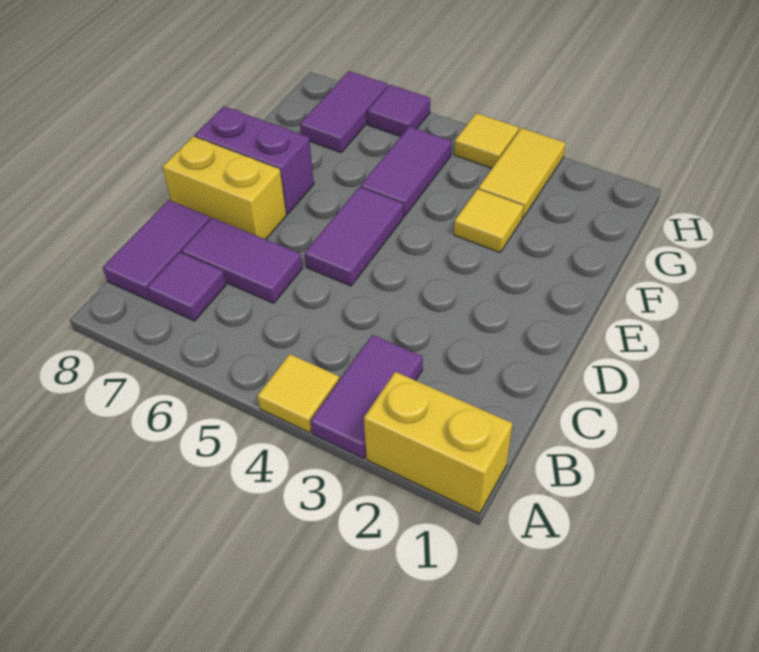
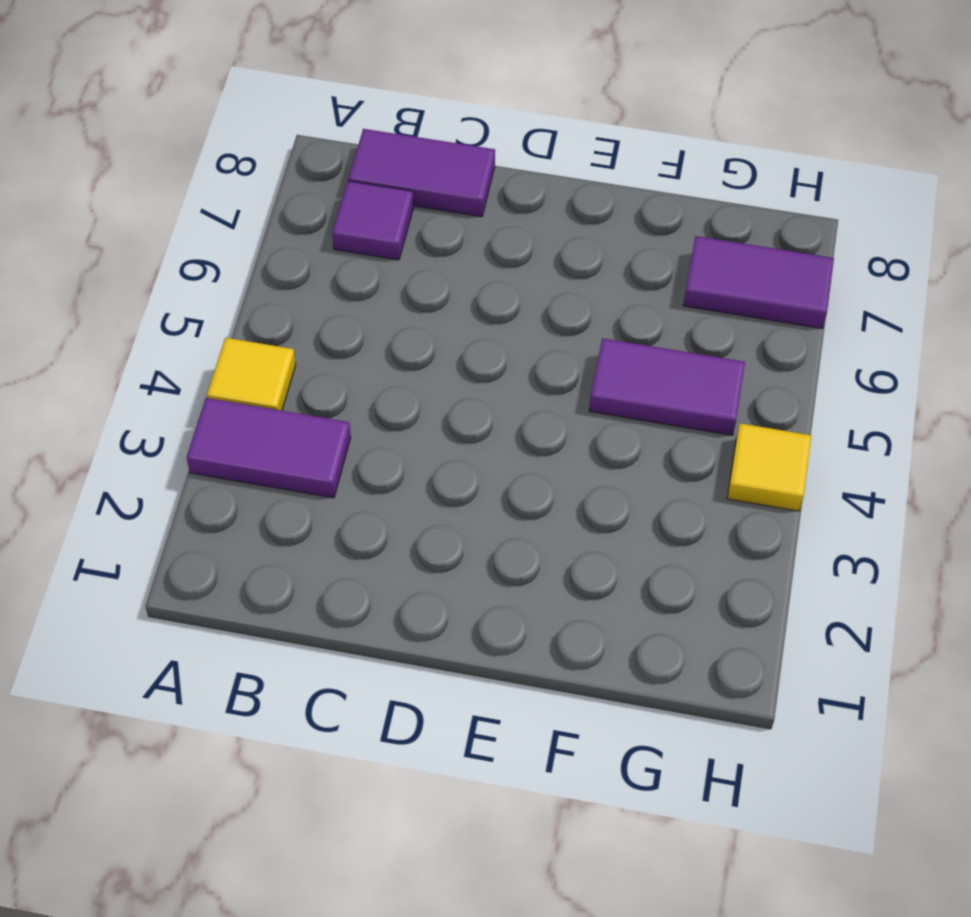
none -> yellow 1x2 brick [364,372,513,514]
none -> purple 1x2 tile [182,218,303,303]
none -> purple 1x2 tile [305,187,403,286]

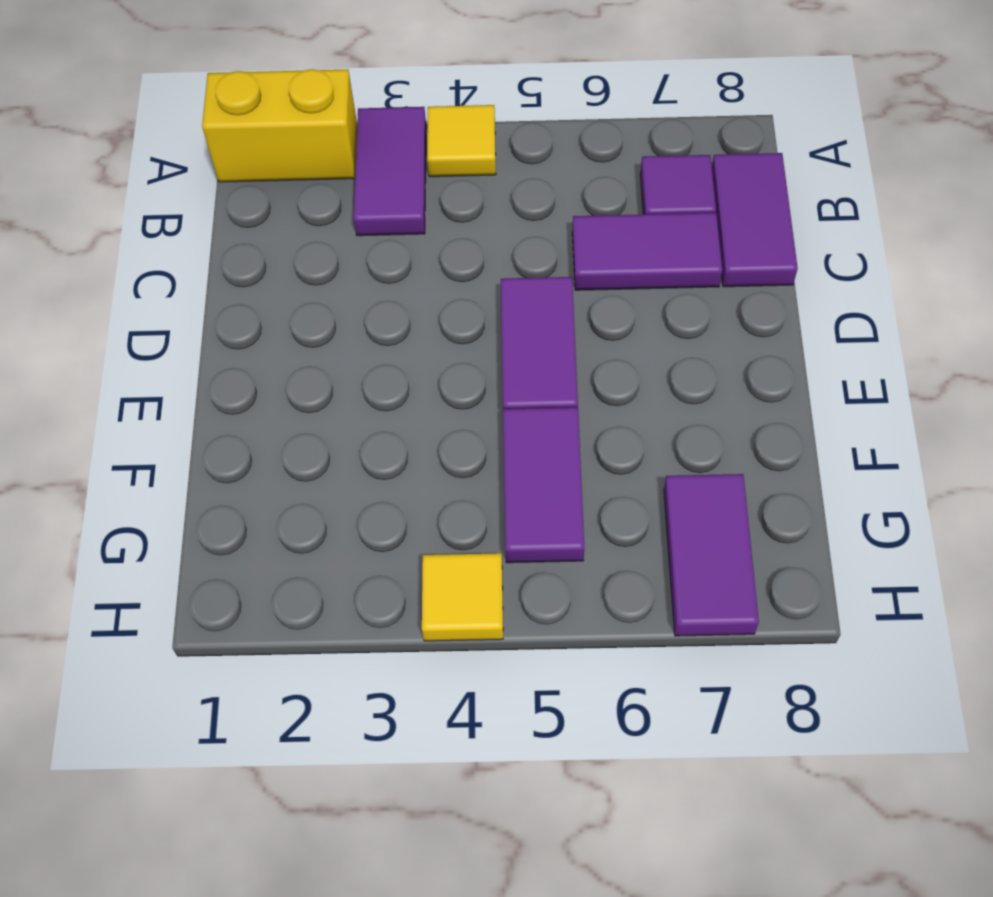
none -> yellow 1x2 brick [162,136,286,239]
none -> purple 1x2 brick [195,107,314,214]
none -> yellow 1x1 tile [454,189,524,252]

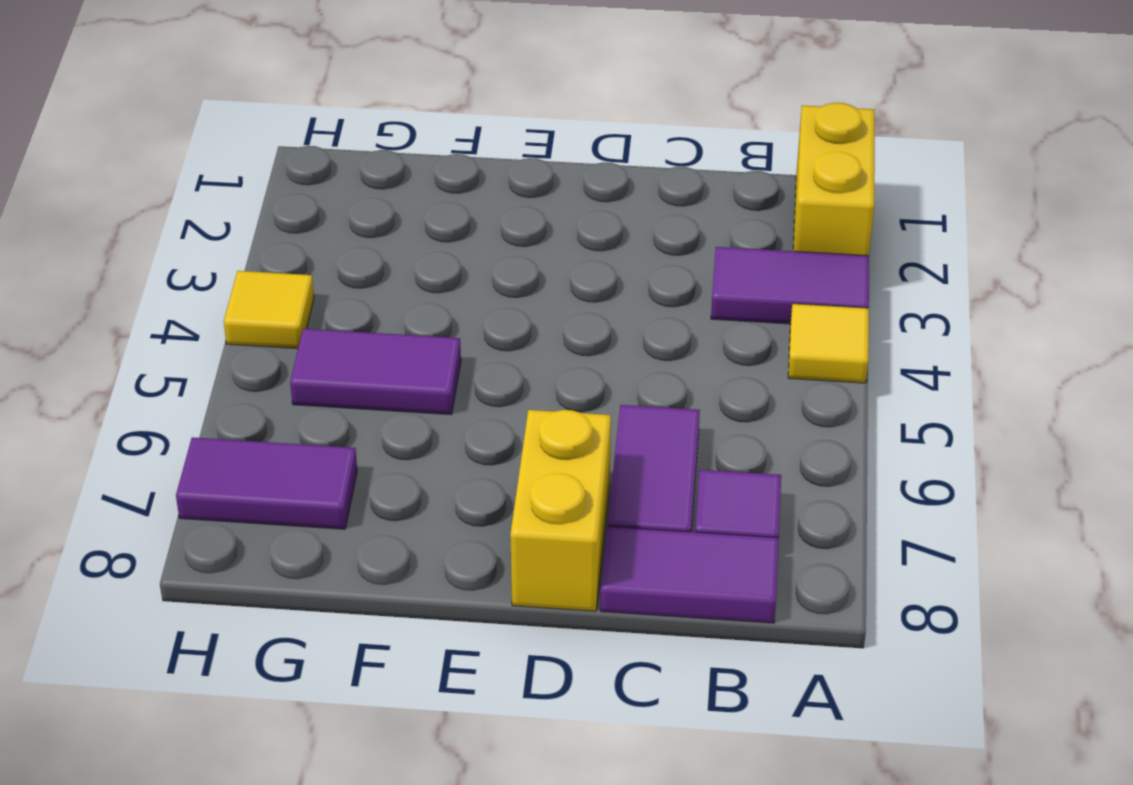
none -> purple 1x2 tile [305,187,403,286]
none -> purple 1x2 brick [195,107,314,214]
none -> yellow 1x1 tile [454,189,524,252]

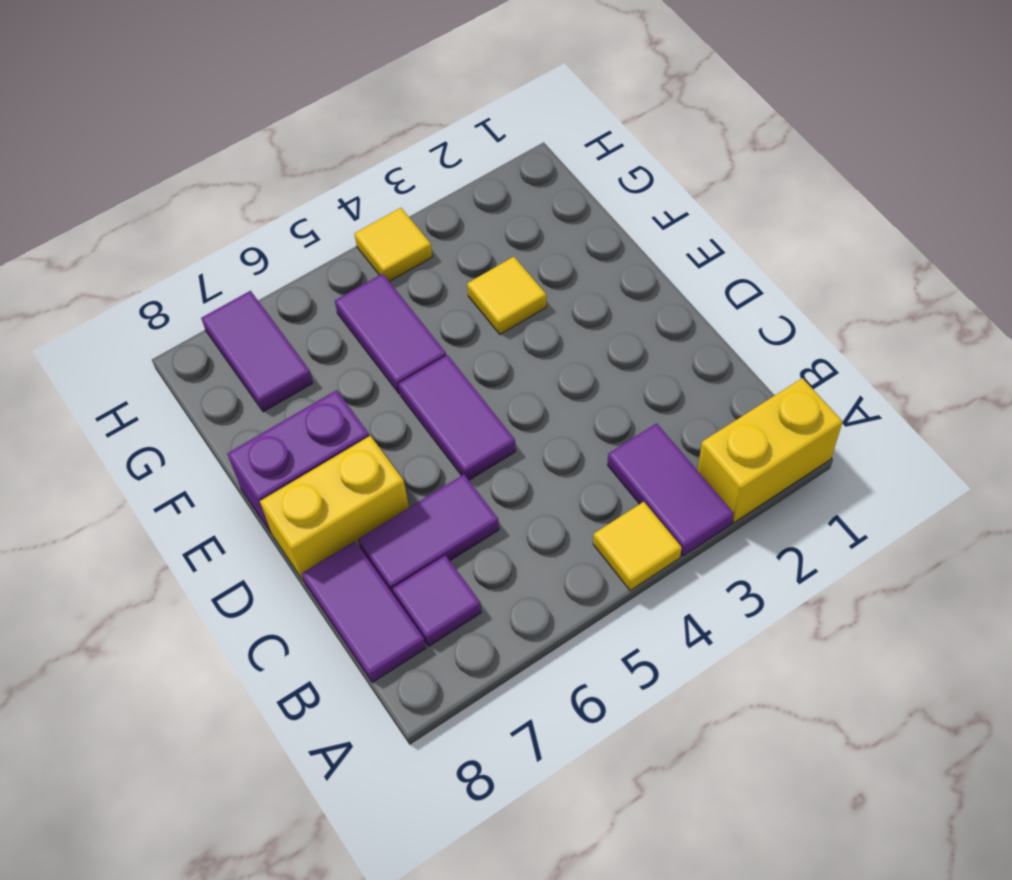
none -> yellow 1x2 tile [478,128,566,219]
none -> purple 1x1 tile [367,85,430,137]

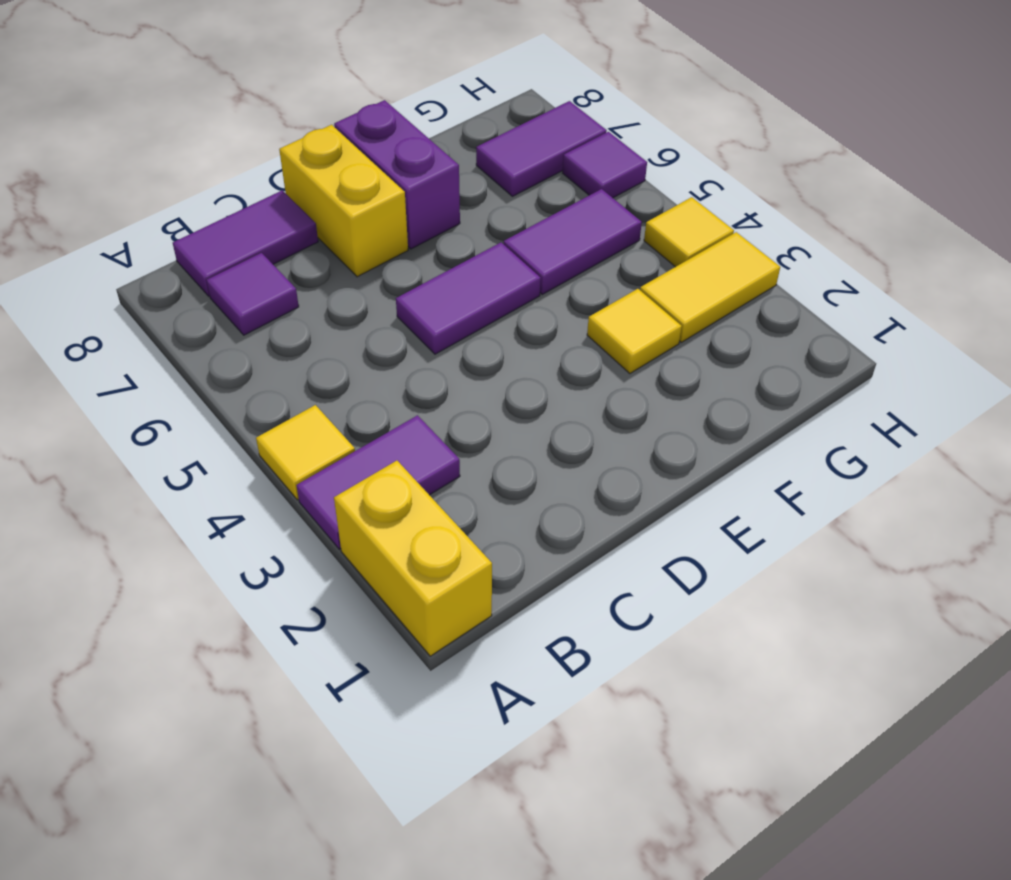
none -> purple 1x2 tile [182,218,303,303]

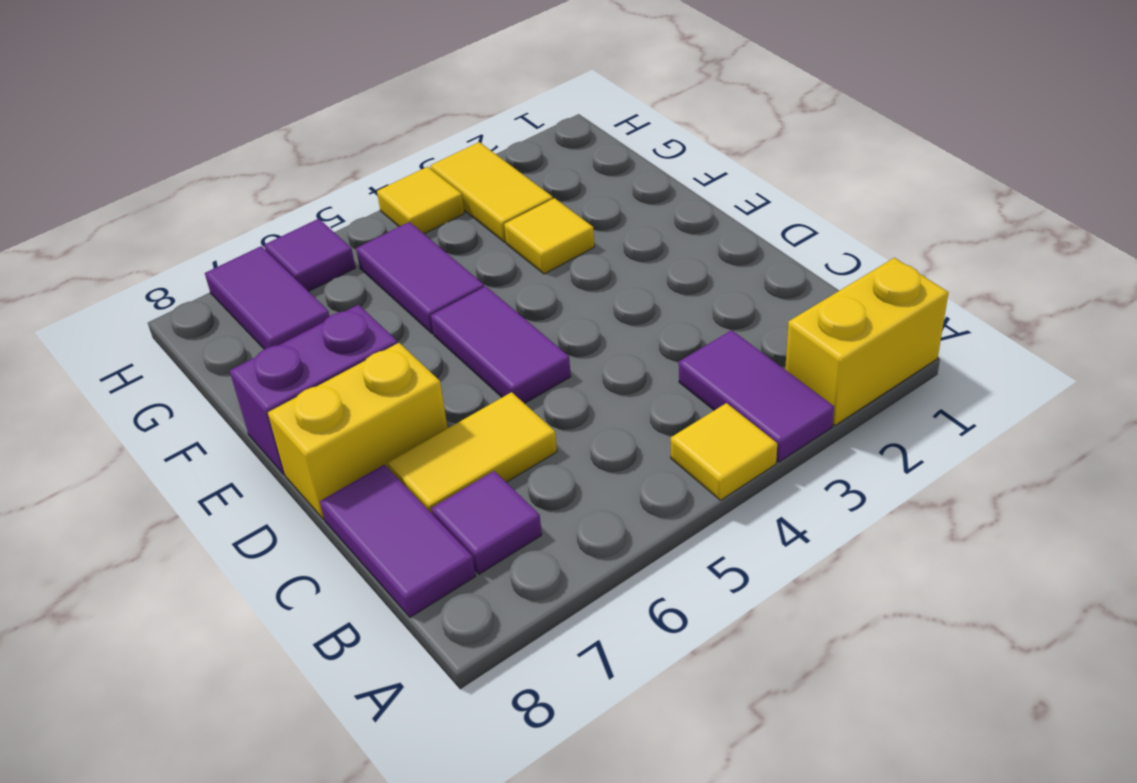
yellow 1x2 tile [388,392,557,513] -> purple 1x2 tile [182,218,303,303]

